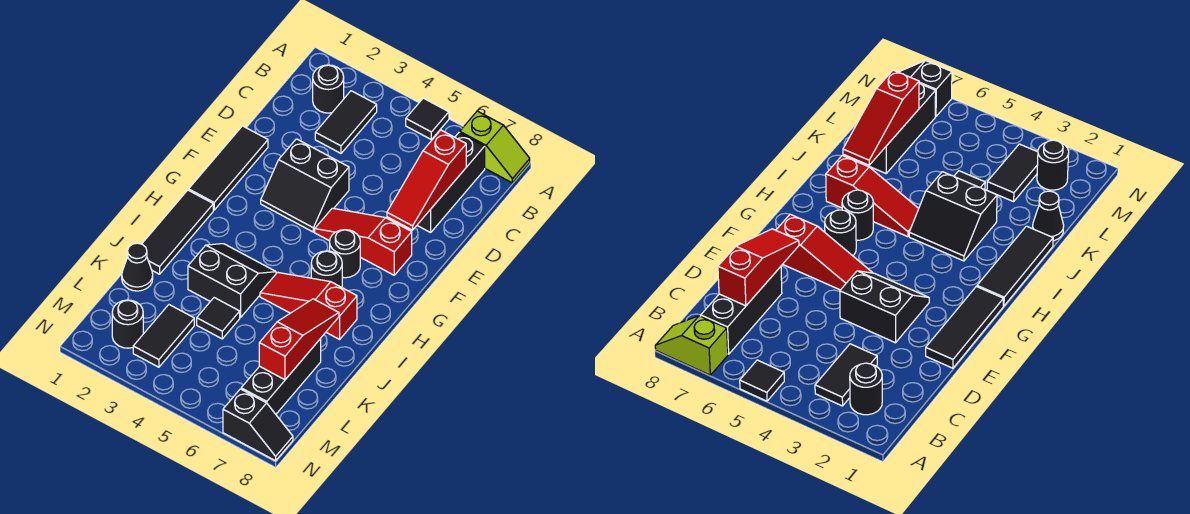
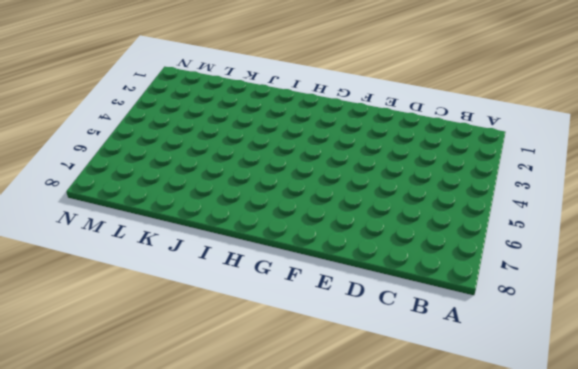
none -> black 1x1 tile [406,98,449,140]
none -> lime 1x2 slope [460,111,530,183]
none -> black 1x1 round brick [313,65,344,113]

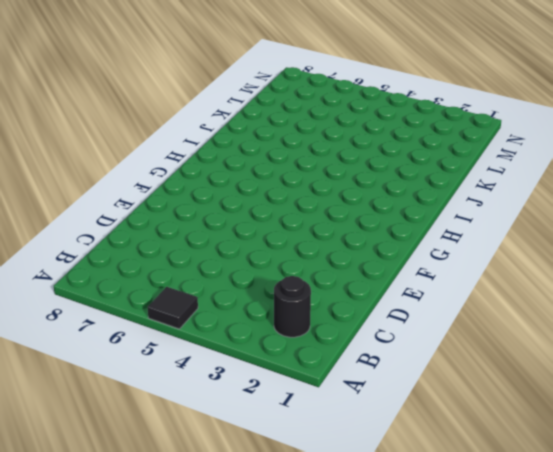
none -> lime 1x2 slope [460,111,530,183]
none -> black 1x2 tile [315,91,377,153]
none -> black 1x3 brick [417,133,485,232]

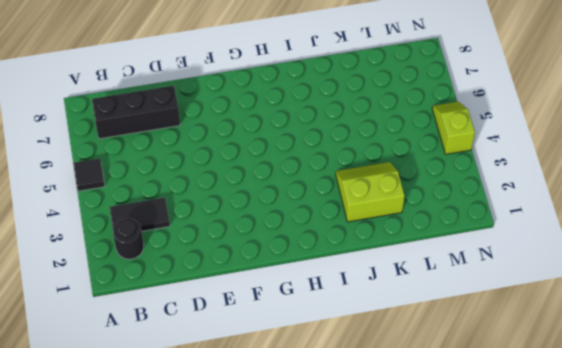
lime 2x2 slope [336,162,405,222] -> black 2x2 slope [188,244,276,318]
lime 1x2 slope [432,102,475,154] -> lime 1x2 slope moved to [460,111,530,183]
none -> black 1x3 tile [189,126,268,210]
none -> black 2x2 slope [261,139,349,232]
none -> red 1x3 slope [315,208,412,275]

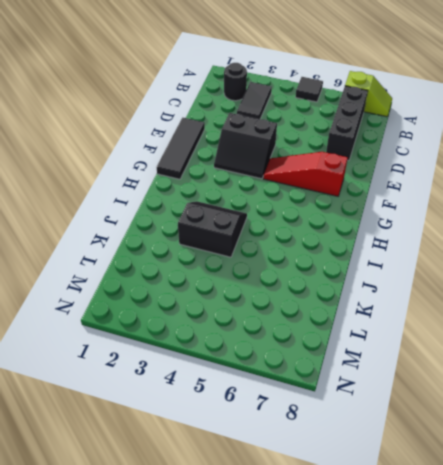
none -> black 1x1 round brick [330,230,360,278]
none -> black 1x3 tile [142,190,213,274]
none -> black 1x1 round brick [311,251,342,287]

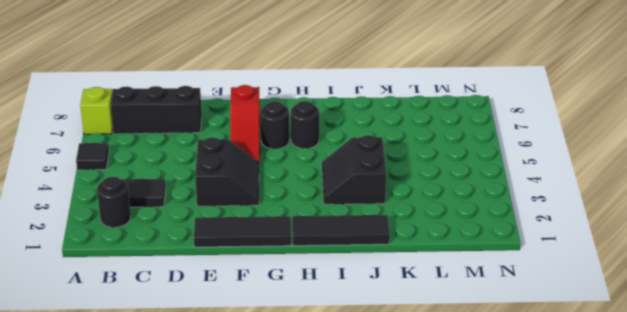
none -> red 1x3 slope [260,272,357,339]
none -> black 1x1 cone [122,243,153,291]
none -> black 1x1 tile [197,298,240,339]

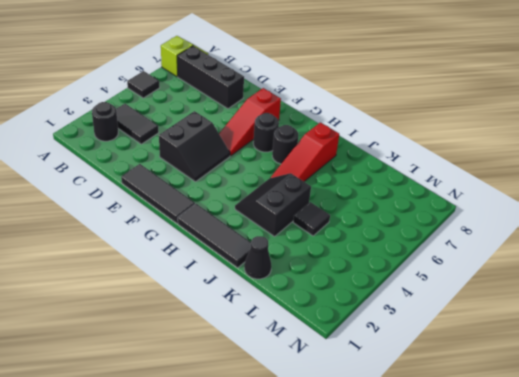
none -> black 1x3 brick [241,339,321,414]
none -> black 1x2 tile [133,305,194,367]
none -> black 1x1 round brick [112,300,143,348]

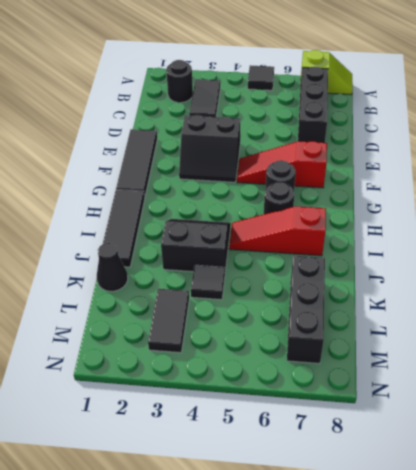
none -> black 1x1 round brick [112,300,143,348]
none -> black 1x2 slope [223,389,293,461]
none -> red 1x3 slope [387,130,466,230]

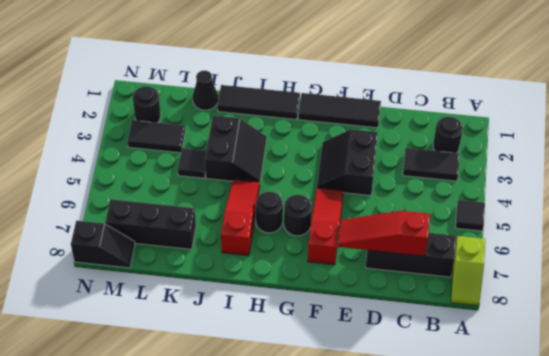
black 1x2 slope [71,221,135,268] -> black 1x2 slope turned to [223,389,293,461]
none -> red 1x3 slope [259,299,339,380]

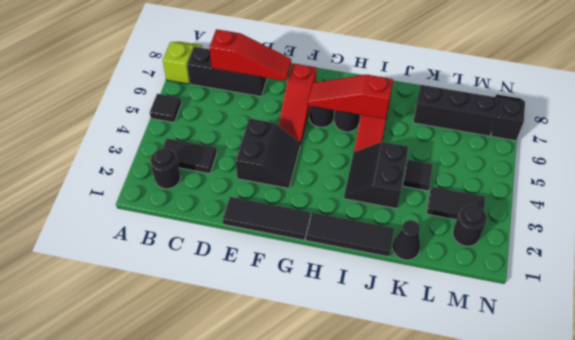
red 1x3 slope [308,75,393,119] -> red 1x3 slope moved to [259,299,339,380]

